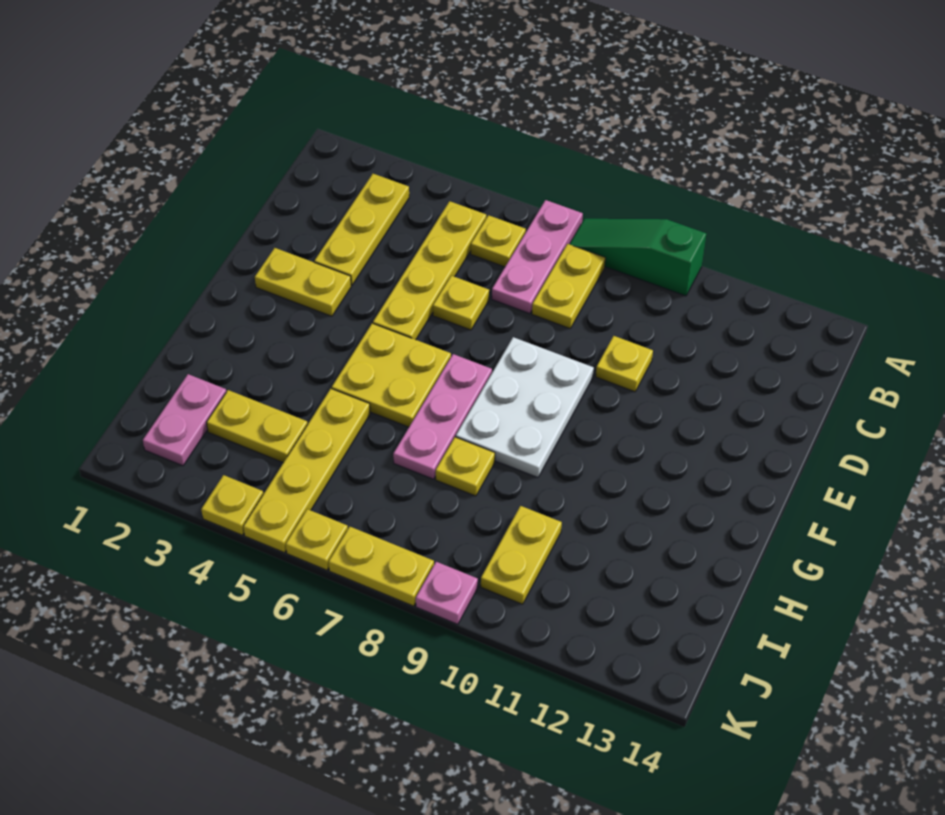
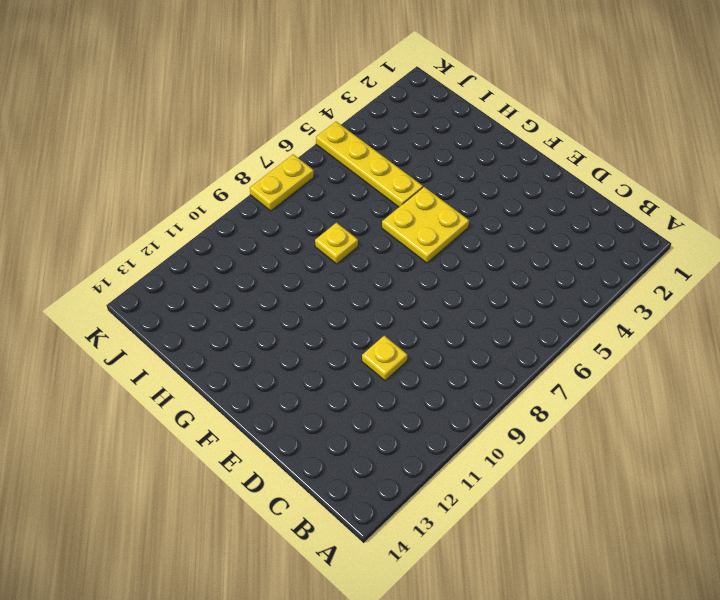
none -> pink 1x3 plate [492,200,583,314]
none -> green 1x3 slope [570,219,706,296]
none -> yellow 1x3 plate [314,174,409,285]

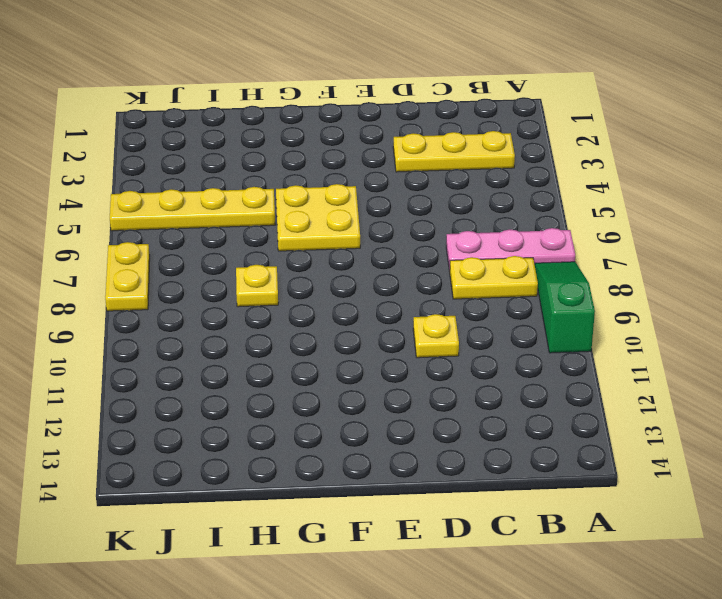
none -> yellow 1x4 plate [373,201,486,340]
none -> yellow 1x1 plate [471,215,526,267]
none -> yellow 1x1 plate [433,276,489,330]

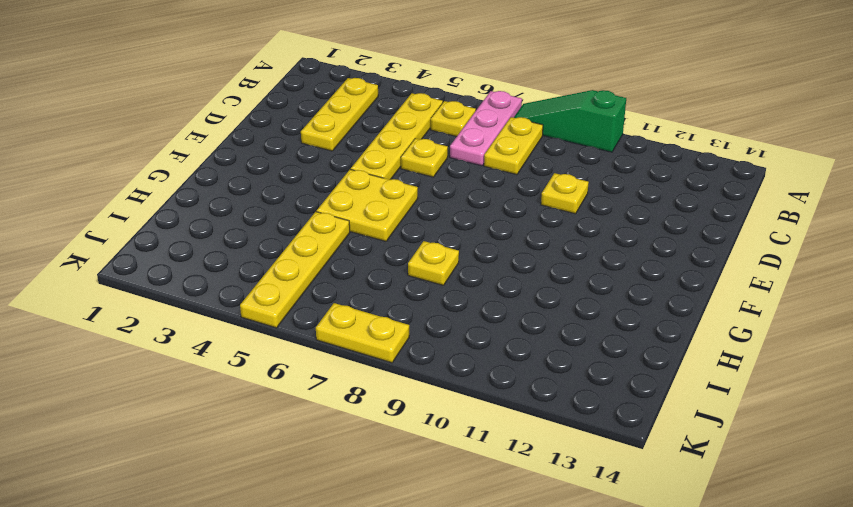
none -> yellow 1x2 plate [255,248,351,316]
none -> white 2x3 plate [456,337,594,478]
none -> pink 1x3 plate [393,354,492,479]

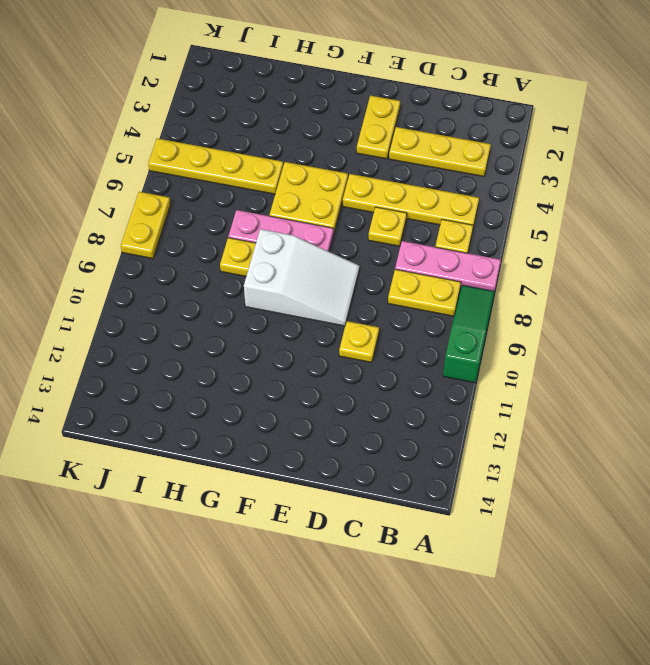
white 2x3 slope [244,229,359,326] -> white 2x3 plate [456,337,594,478]
none -> pink 1x2 plate [143,374,226,466]
none -> yellow 1x2 plate [206,390,308,463]
none -> yellow 1x2 plate [481,506,562,604]

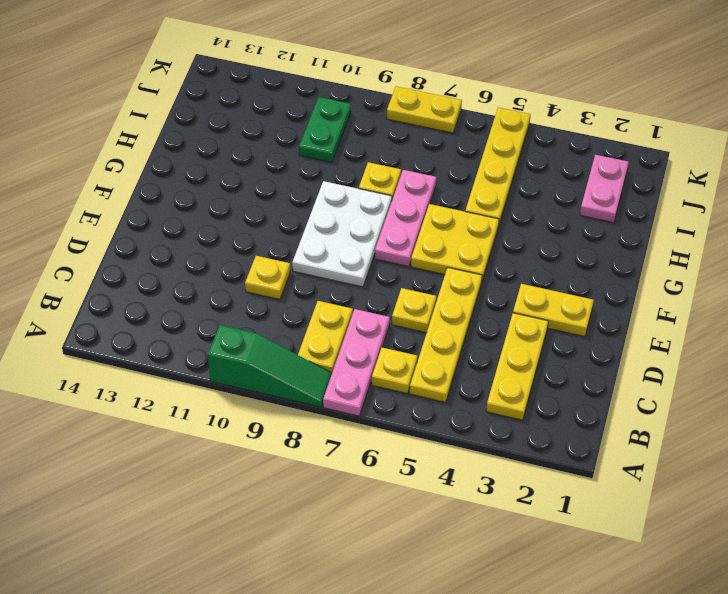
green 1x2 plate [299,97,351,162] -> yellow 1x2 plate [481,506,562,604]
none -> yellow 1x2 plate [206,390,308,463]
none -> yellow 1x1 plate [201,475,263,535]
none -> yellow 1x1 plate [286,509,348,570]

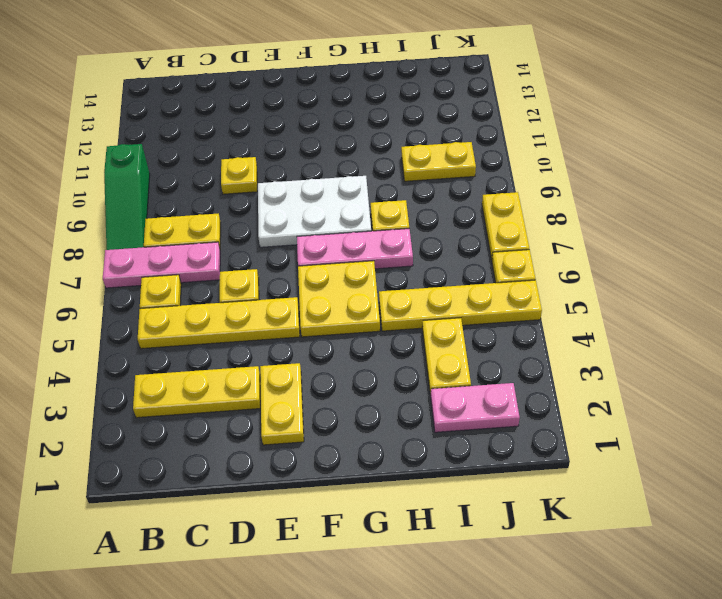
none -> yellow 1x1 plate [201,475,263,535]
none -> pink 1x1 plate [416,562,478,624]

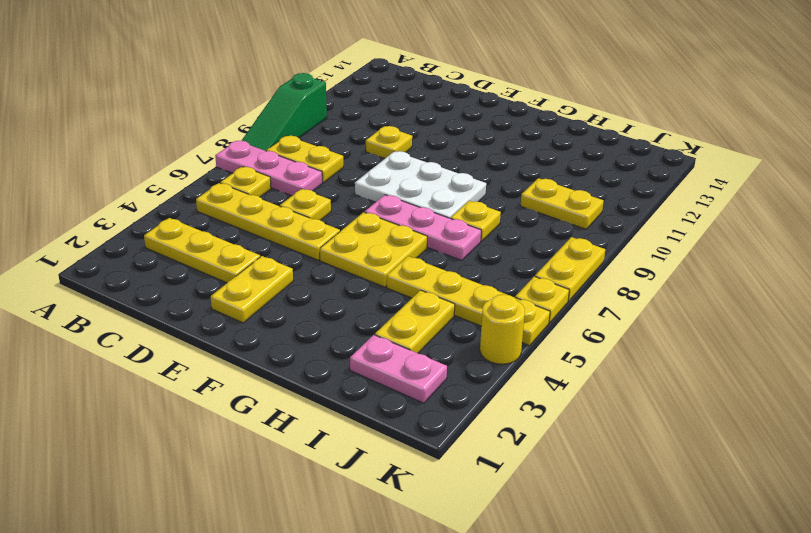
yellow 1x1 round brick [480,294,525,364] -> yellow 1x1 plate [201,475,263,535]
none -> pink 1x1 plate [416,562,478,624]

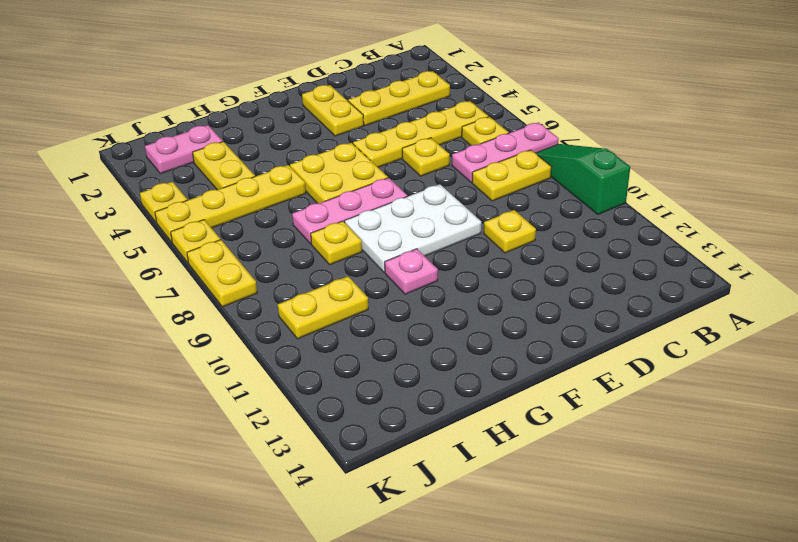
pink 1x1 plate [385,249,438,294] -> pink 1x1 plate moved to [416,562,478,624]

